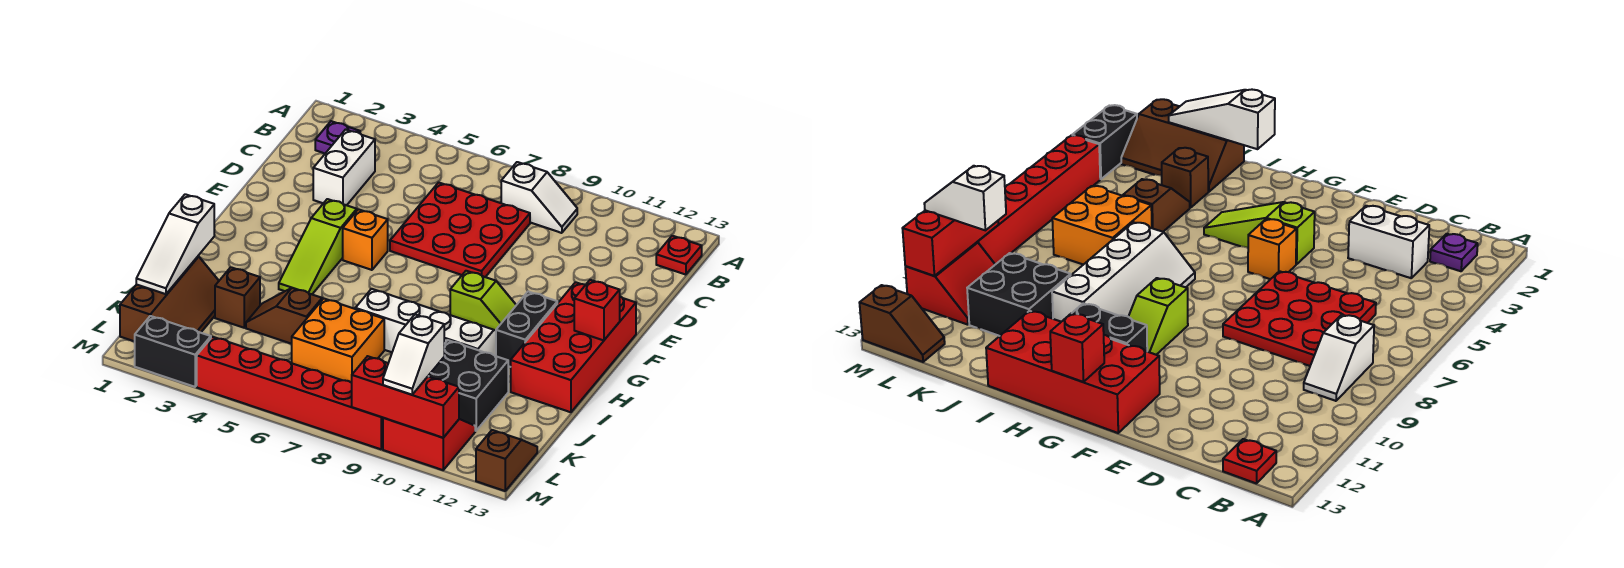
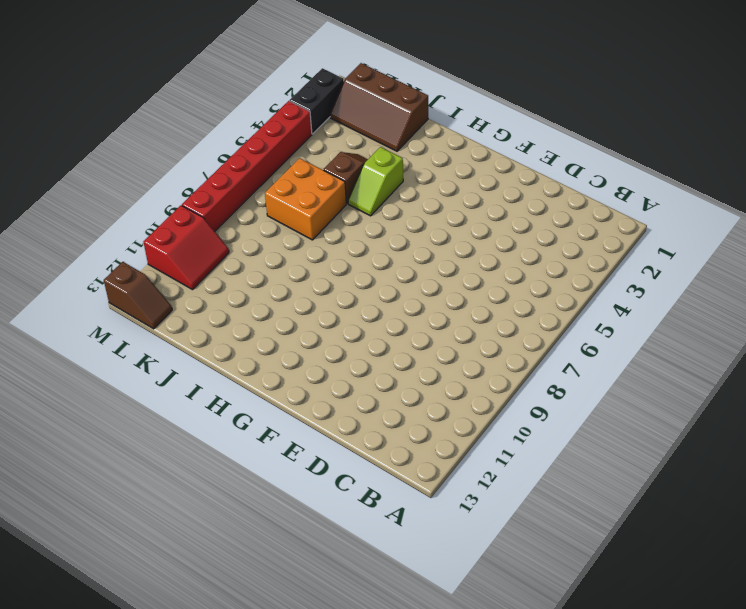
lime 1x2 slope [348,147,403,216] -> lime 1x2 slope moved to [450,271,516,330]
none -> purple 1x1 plate [315,121,360,153]
none -> white 1x2 slope [501,162,577,233]
none -> red 1x1 plate [656,236,702,275]

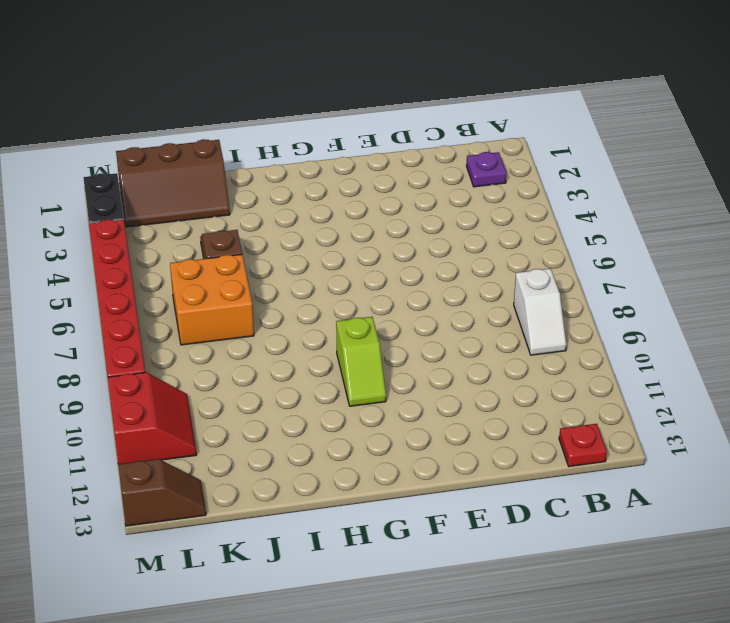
none -> white 1x2 brick [313,130,375,205]
none -> red 3x3 plate [390,182,530,277]
none -> lime 1x3 slope [279,199,357,294]

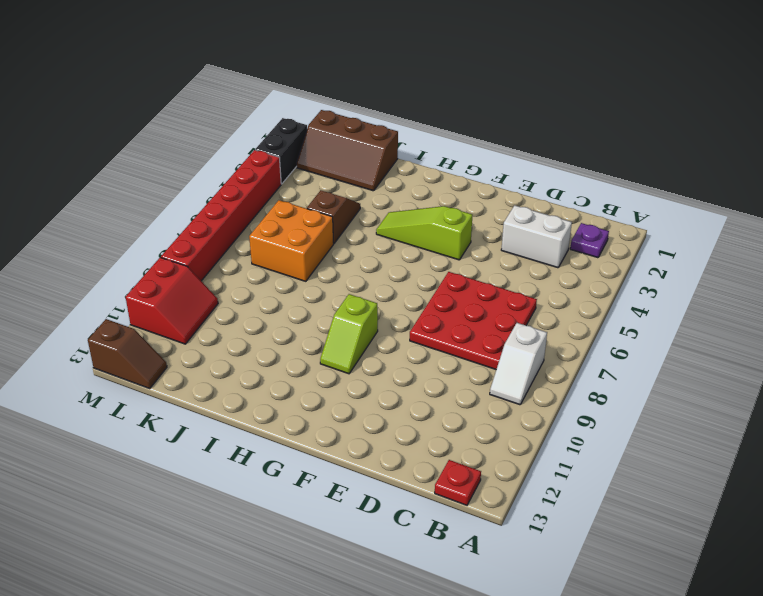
none -> orange 1x1 brick [343,209,388,270]
none -> red 2x4 brick [511,282,636,412]
none -> black 1x2 brick [496,292,557,367]

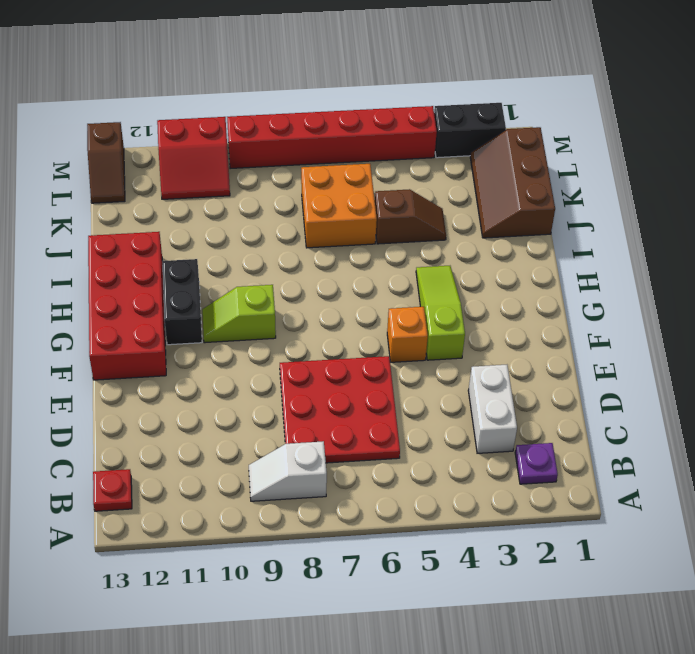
none -> white 2x4 slope [355,289,496,356]
none -> brown 1x1 brick [215,267,260,328]
none -> black 2x2 brick [428,340,508,431]

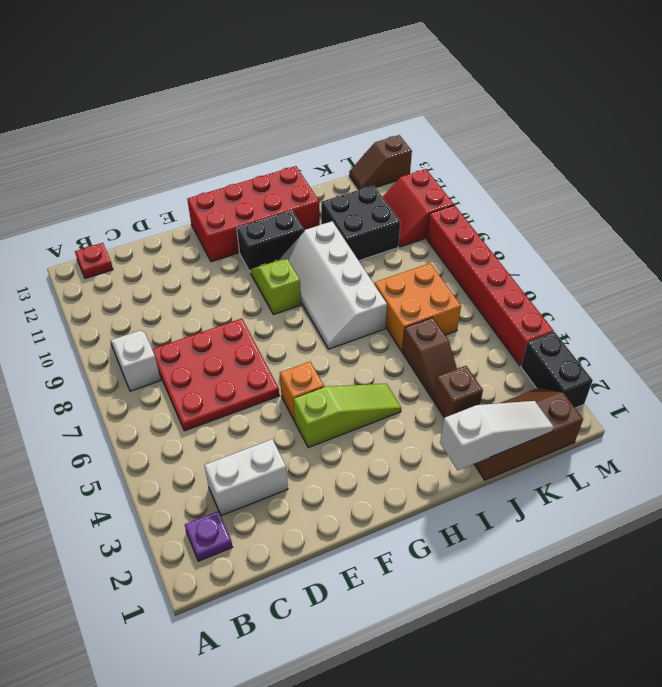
none -> red 1x1 brick [574,280,620,340]
none -> red 1x3 brick [352,356,459,438]
none -> white 1x2 slope [383,315,444,395]

